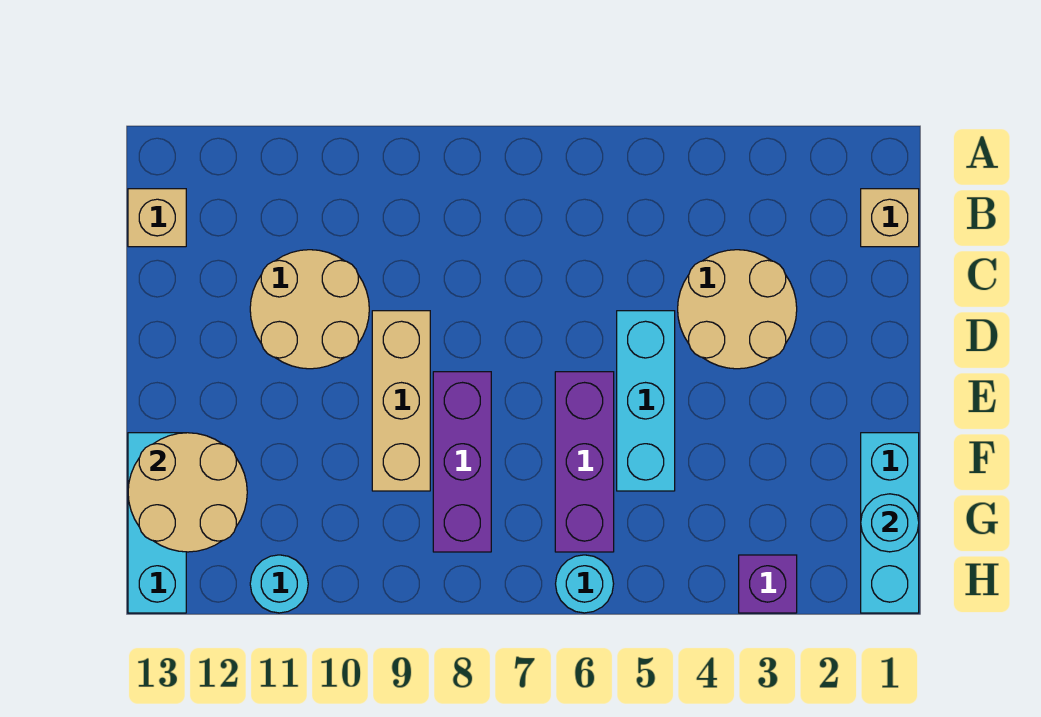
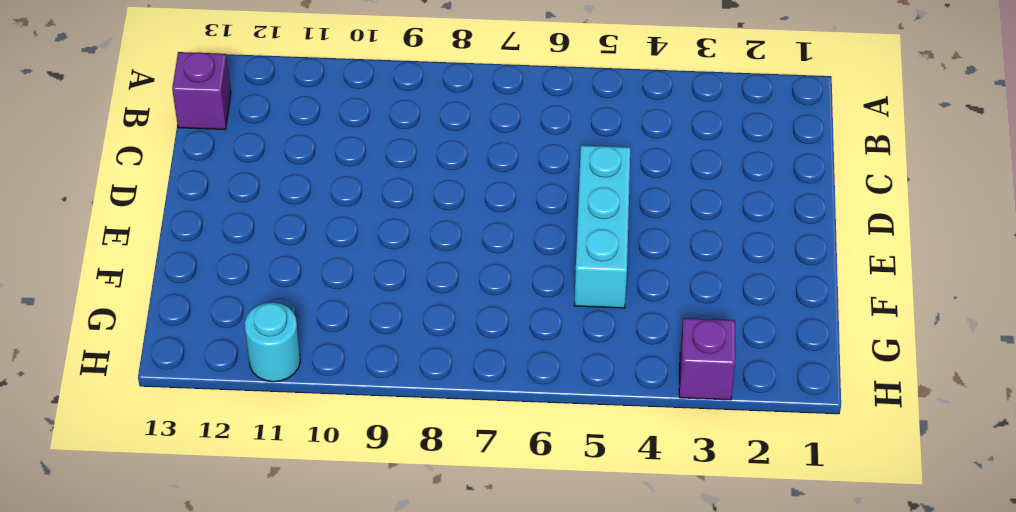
purple 1x1 brick [172,52,231,130] -> tan 1x1 brick [128,189,186,247]
none -> tan 1x1 brick [861,189,919,247]
none -> tan 2x2 round brick [678,250,797,369]
none -> tan 2x2 round brick [250,250,369,369]

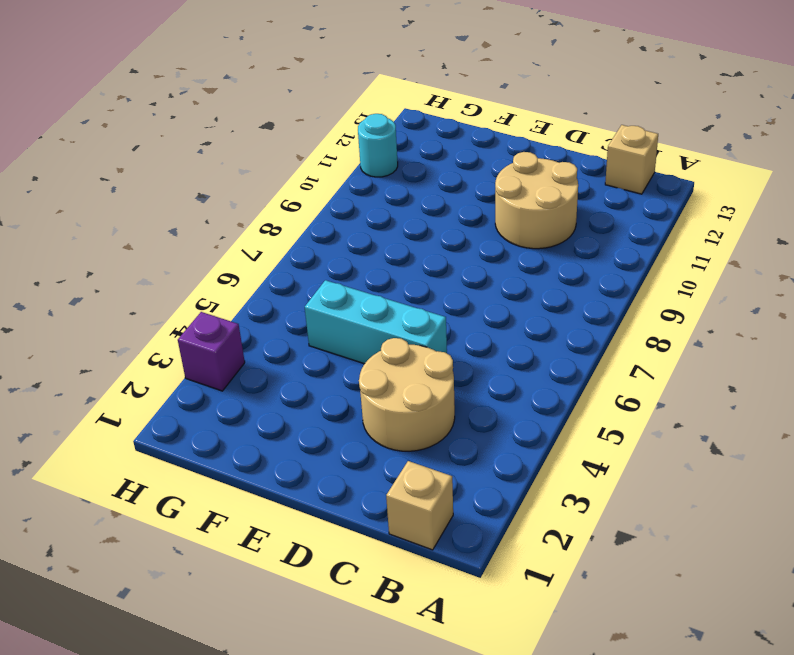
none -> tan 1x3 brick [372,311,430,491]
none -> purple 1x3 brick [555,372,614,552]
none -> purple 1x3 brick [433,372,491,552]

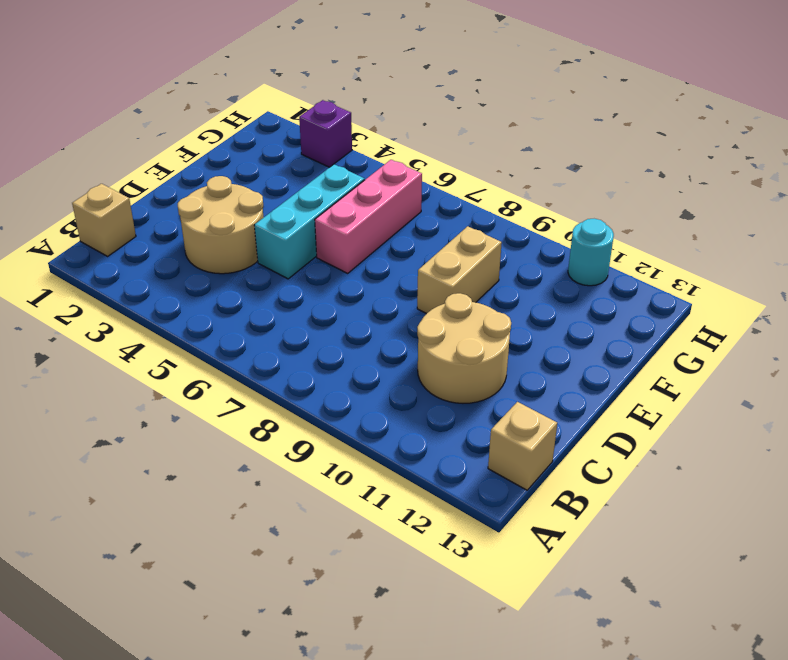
pink 1x3 brick [315,160,422,273] -> purple 1x3 brick [555,372,614,552]
tan 1x2 brick [417,226,502,314] -> tan 1x3 brick [372,311,430,491]
none -> purple 1x3 brick [433,372,491,552]
none -> cyan 1x3 brick [861,433,919,613]
none -> cyan 1x3 brick [128,433,186,613]

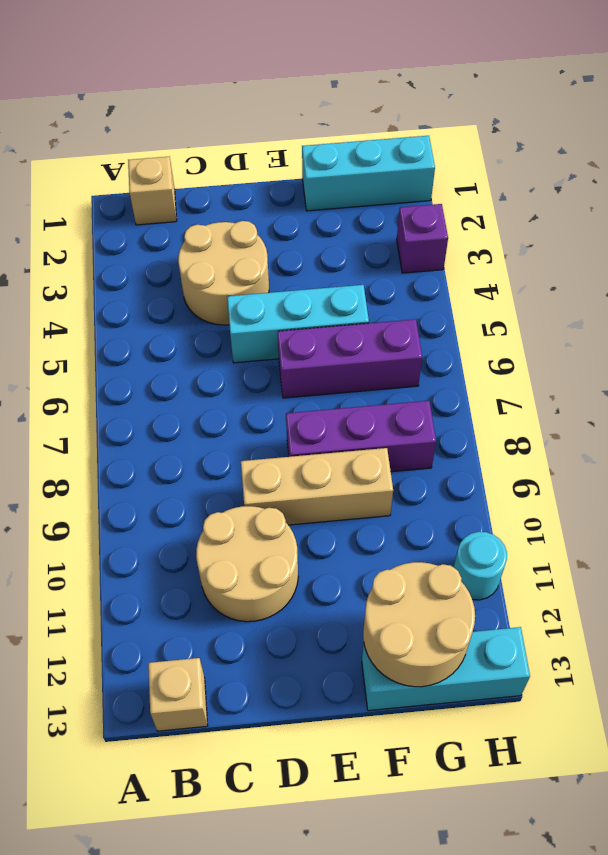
none -> cyan 1x1 round brick [556,555,614,613]
none -> cyan 1x1 round brick [861,494,919,552]

